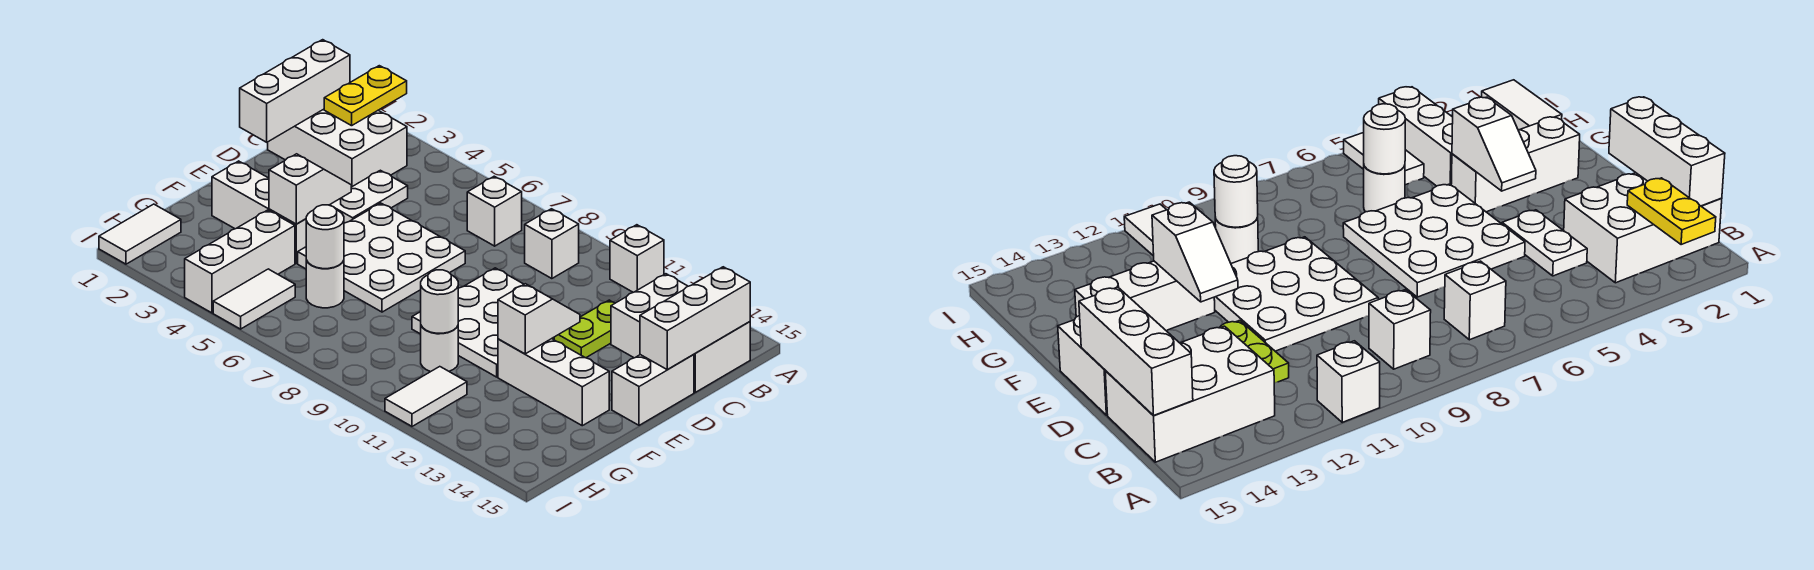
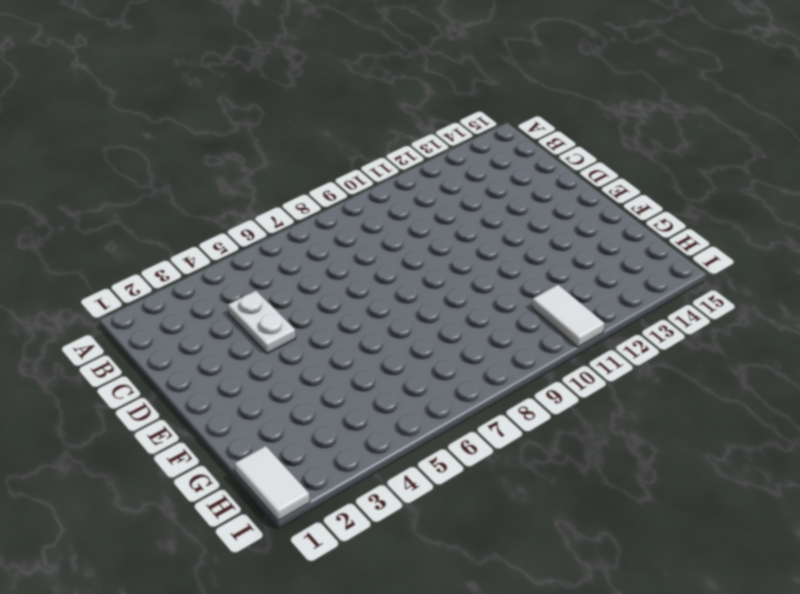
none -> white 1x1 brick [610,225,664,292]
none -> white 2x3 brick [268,109,407,187]
none -> white 1x1 brick [467,176,522,246]

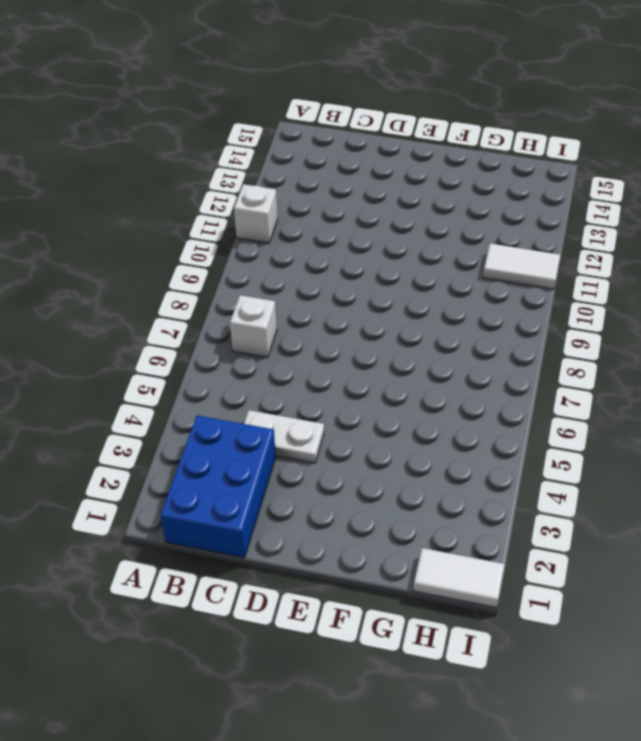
blue 2x3 brick [161,415,276,558] -> white 2x3 brick [268,109,407,187]
none -> white 1x1 brick [525,209,579,279]
none -> white 2x3 brick [611,274,750,392]
none -> lime 1x2 plate [554,300,615,358]

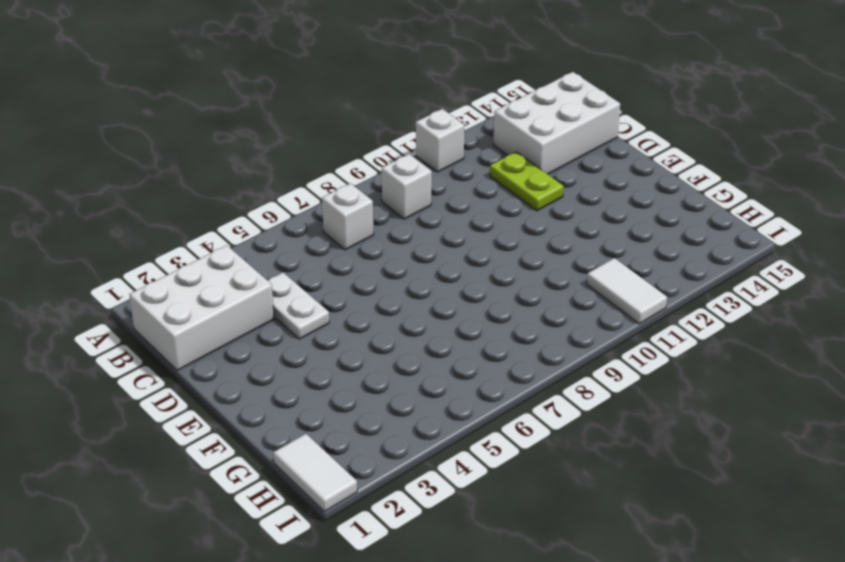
none -> white 3x3 plate [298,203,465,312]
none -> white 3x3 plate [412,268,554,377]
none -> white 1x2 brick [612,355,694,425]

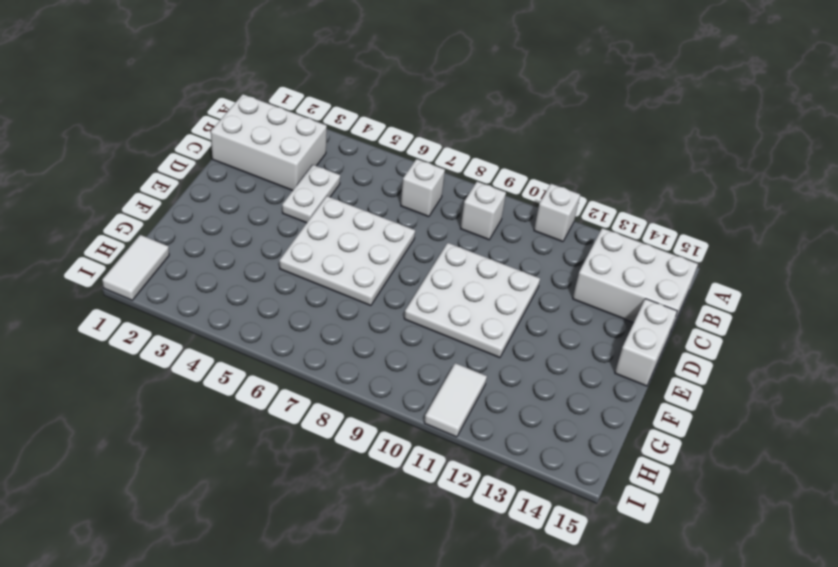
none -> lime 1x2 plate [554,300,615,358]
none -> white 1x3 brick [212,161,306,263]
none -> white 1x3 brick [498,339,609,426]

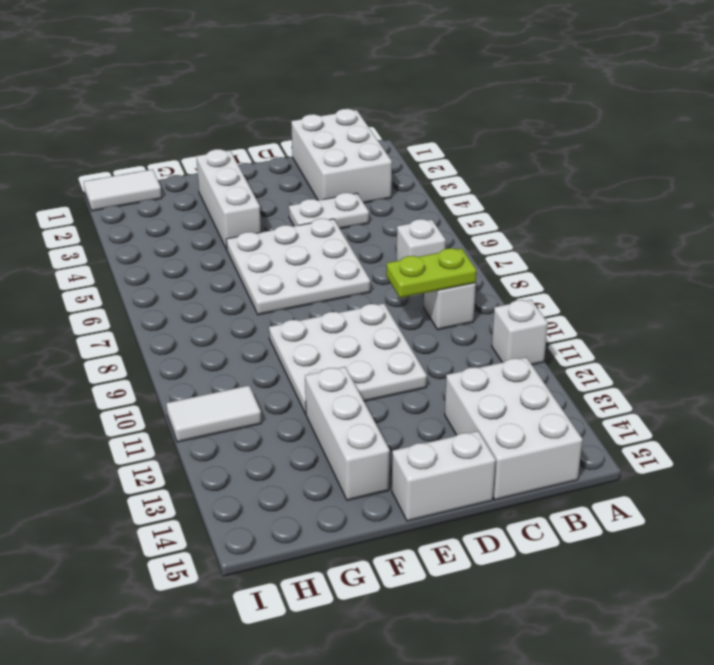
lime 1x2 plate [386,248,476,298] -> lime 1x2 plate moved to [554,300,615,358]
none -> white 1x3 brick [185,210,295,313]
none -> white 1x1 round brick [306,260,344,308]
none -> white 1x1 round brick [421,326,458,372]

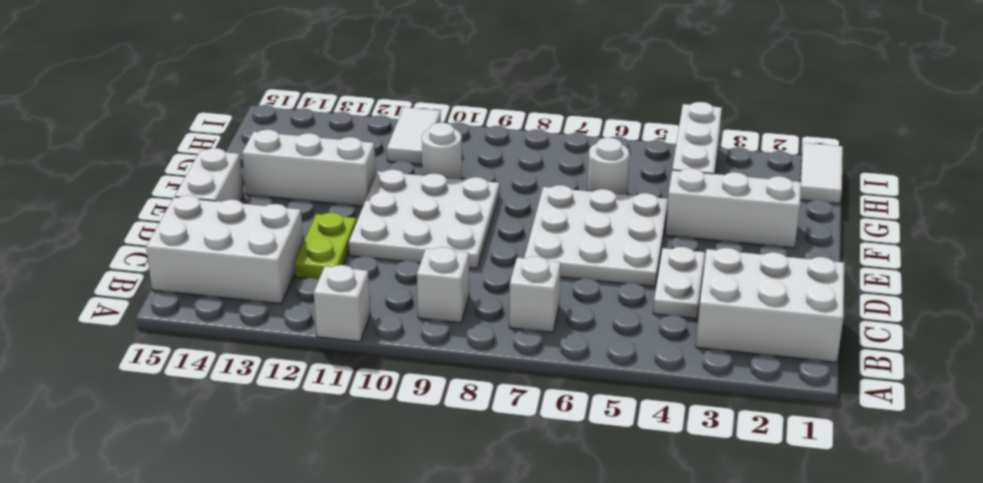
none -> white 1x2 tile [213,269,295,329]
none -> yellow 1x2 plate [324,66,407,126]
none -> white 1x3 brick [240,40,350,142]

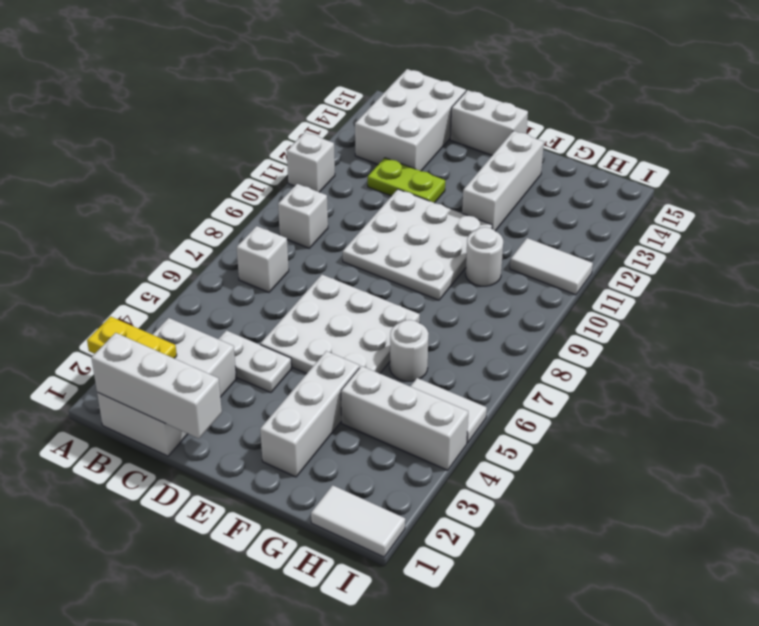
none -> white 1x3 brick [640,267,750,369]
none -> white 1x2 slope [269,154,351,224]
none -> white 1x2 slope [498,284,580,354]

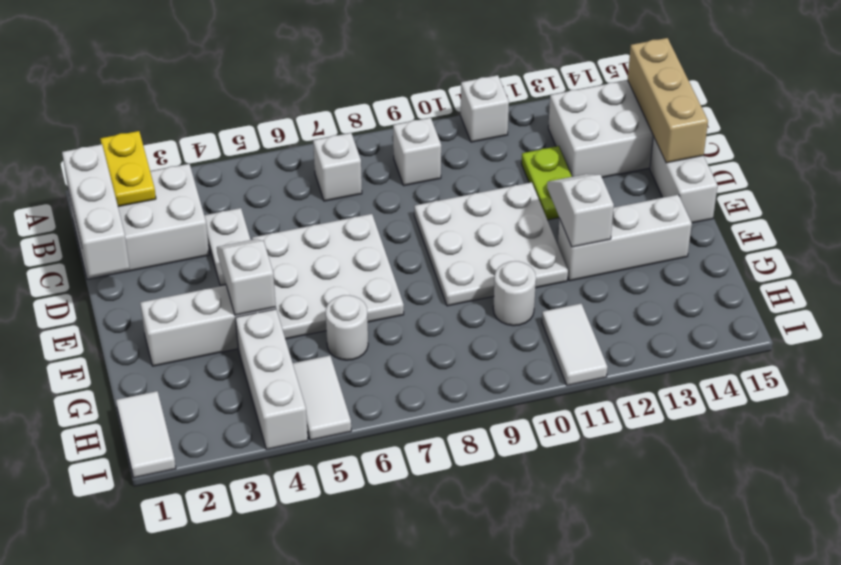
tan 1x3 brick [628,38,708,163] -> white 1x3 brick [640,267,750,369]
none -> white 1x1 round brick [306,205,344,269]
none -> white 1x1 round brick [421,270,458,333]

